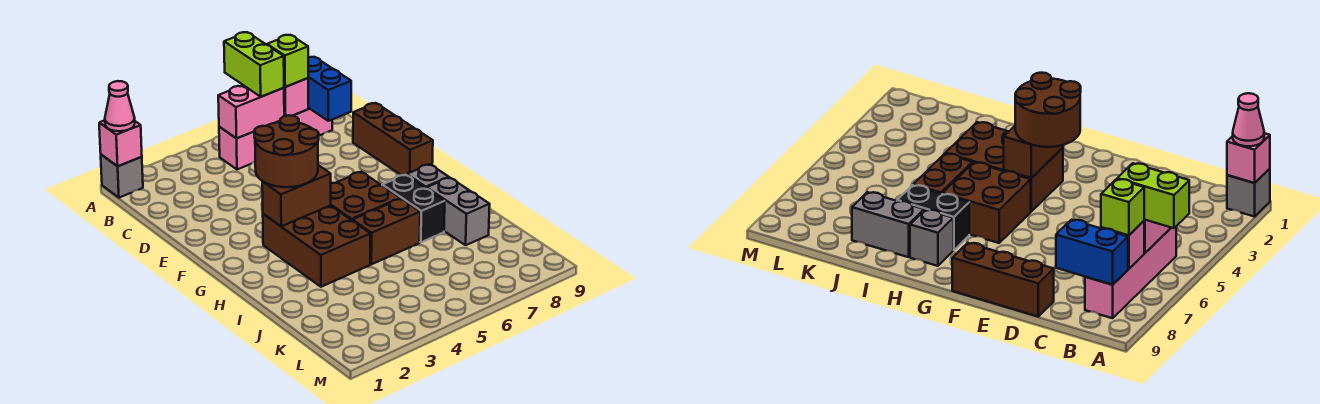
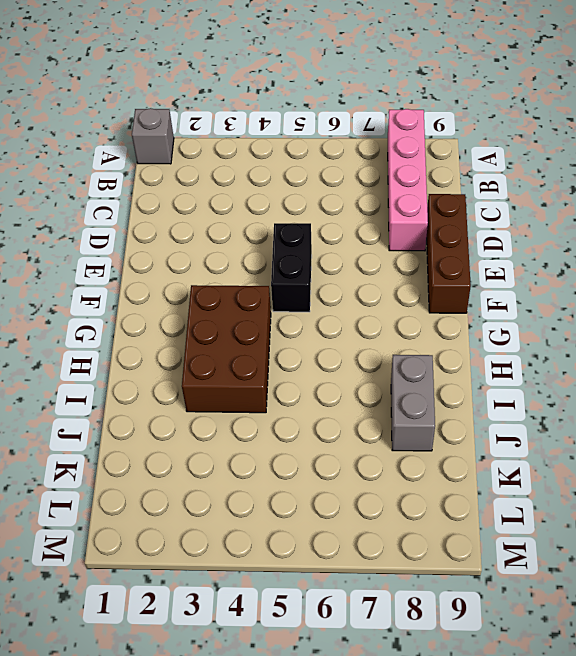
pink 1x4 brick [388,109,428,251] -> pink 1x4 brick turned to [219,108,332,170]
black 1x2 brick [271,223,312,312] -> black 1x2 brick moved to [382,175,445,242]
none -> brown 2x2 brick [330,172,400,221]
none -> grey 1x1 brick [407,164,449,188]
none -> brown 1x2 brick [353,199,420,264]

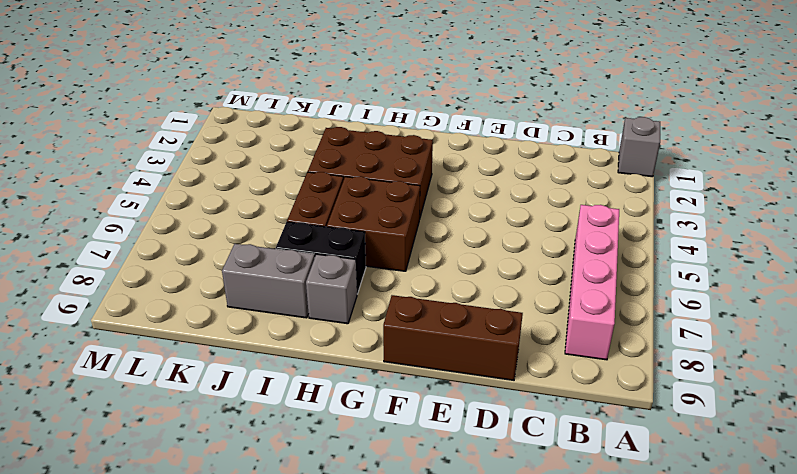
none -> pink 1x1 brick [99,120,142,166]
none -> pink 1x2 brick [218,85,284,138]
none -> pink 1x1 brick [284,78,308,116]

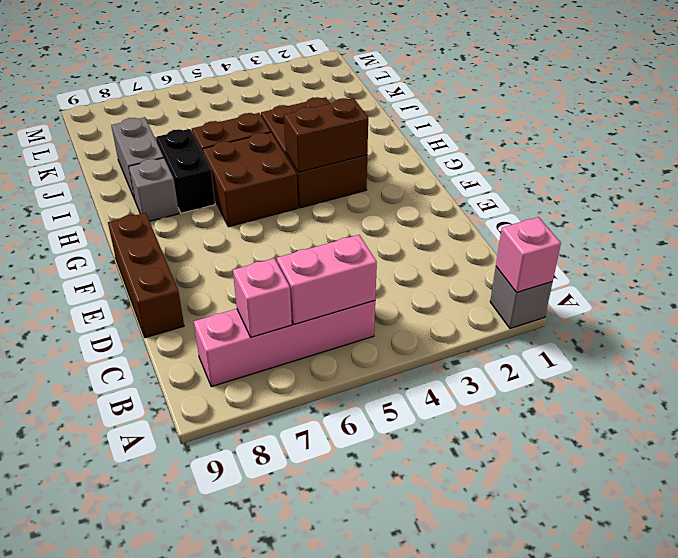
none -> blue 1x2 brick [308,57,351,121]
none -> pink 1x1 cone [105,81,135,131]
none -> lime 1x2 brick [224,32,284,97]

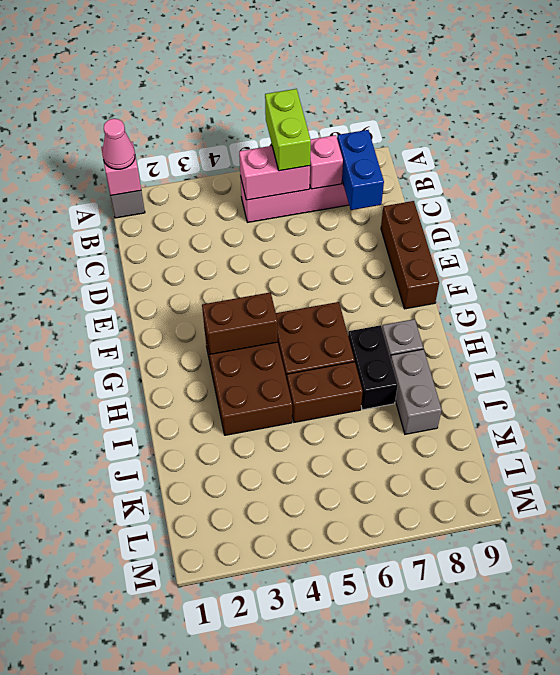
none -> lime 1x1 brick [267,35,308,87]
none -> brown 2x2 round brick [254,115,319,187]

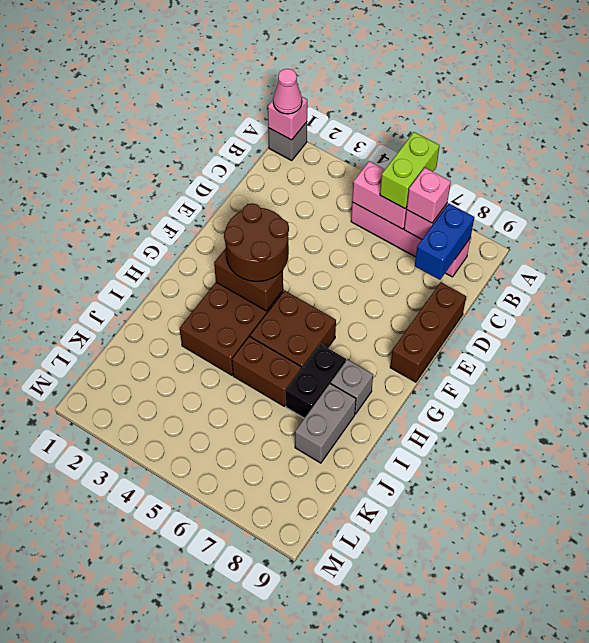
pink 1x1 brick [407,168,451,223] -> lime 1x1 brick [267,35,308,87]

